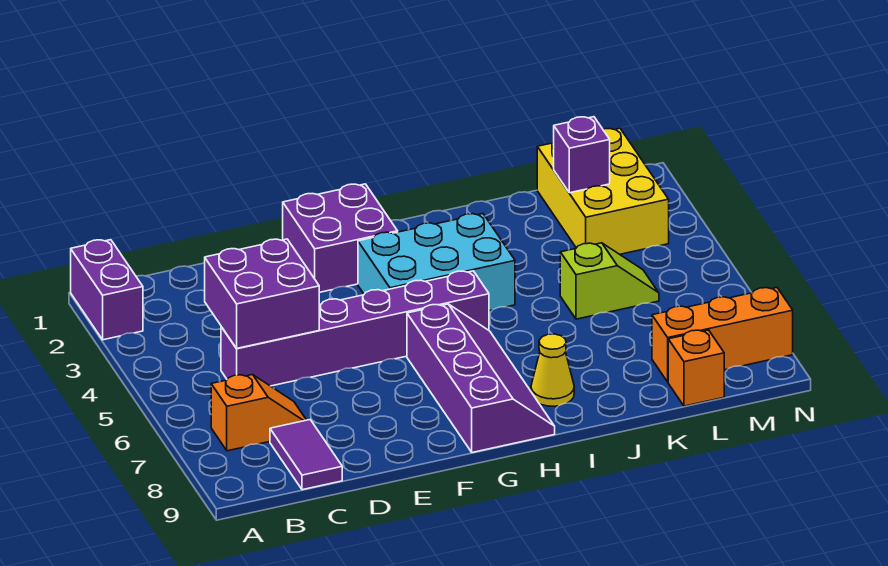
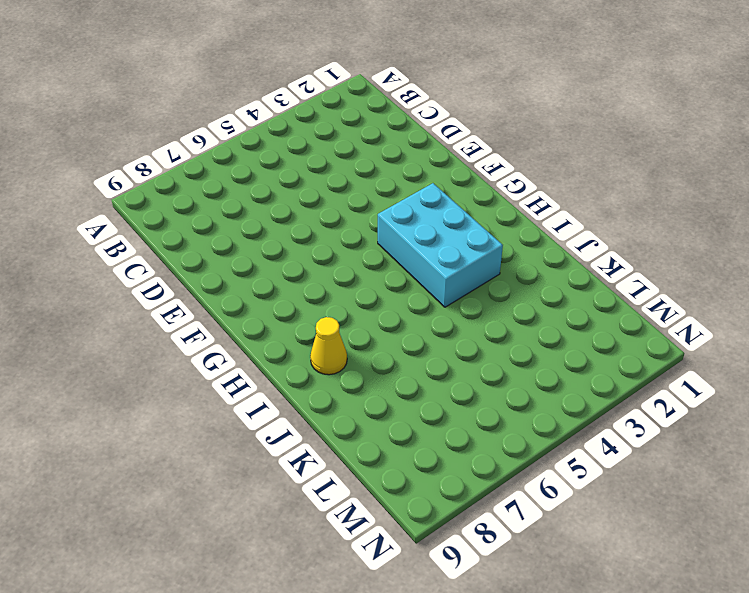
none -> purple 1x2 brick [71,240,143,340]
none -> orange 1x2 slope [211,375,306,451]
none -> purple 1x6 brick [221,271,489,386]

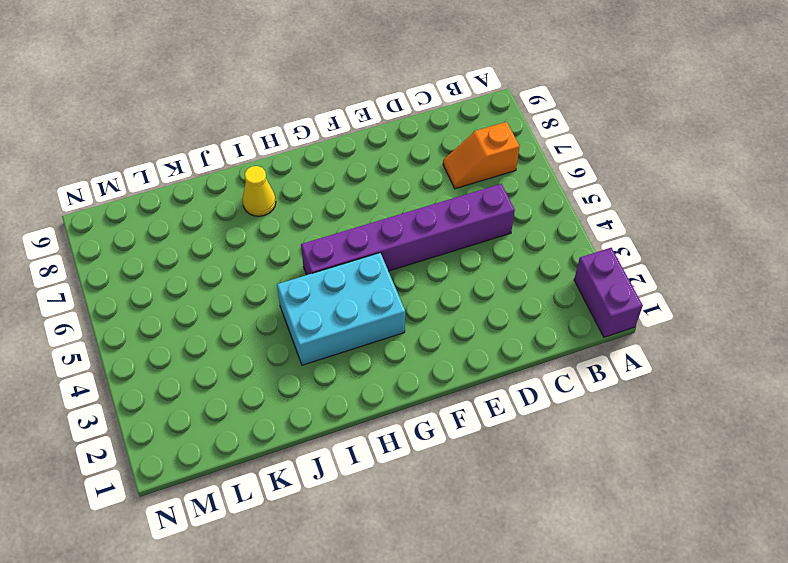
none -> purple 1x2 tile [270,420,342,490]
none -> purple 2x2 brick [283,184,398,292]
none -> purple 2x4 slope [407,304,555,452]

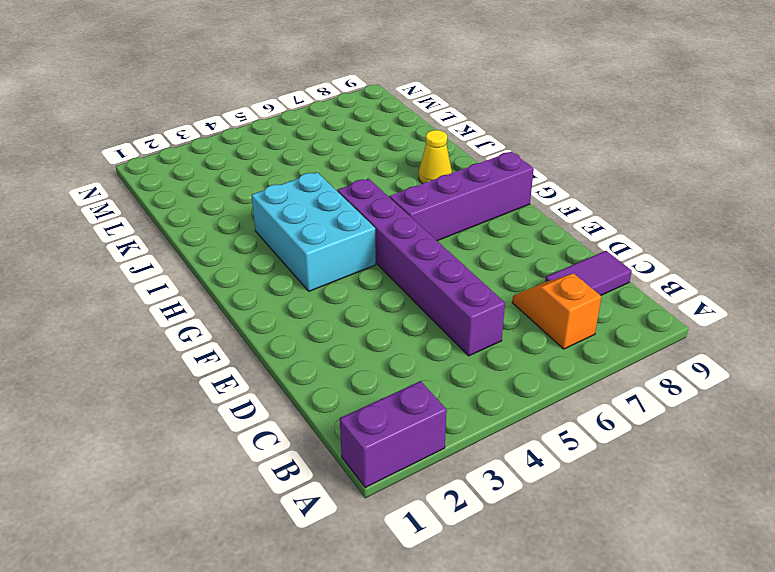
none -> purple 2x2 brick [283,184,398,292]
none -> lime 1x2 slope [560,243,659,319]
none -> yellow 2x3 brick [537,128,669,254]

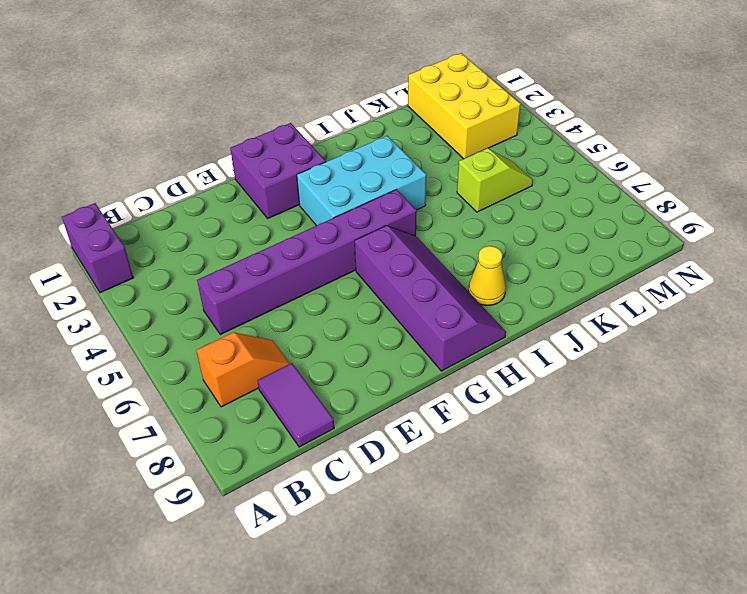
none -> orange 1x3 brick [652,288,793,382]
none -> orange 1x1 brick [668,330,724,406]
none -> purple 2x2 brick [205,239,319,348]

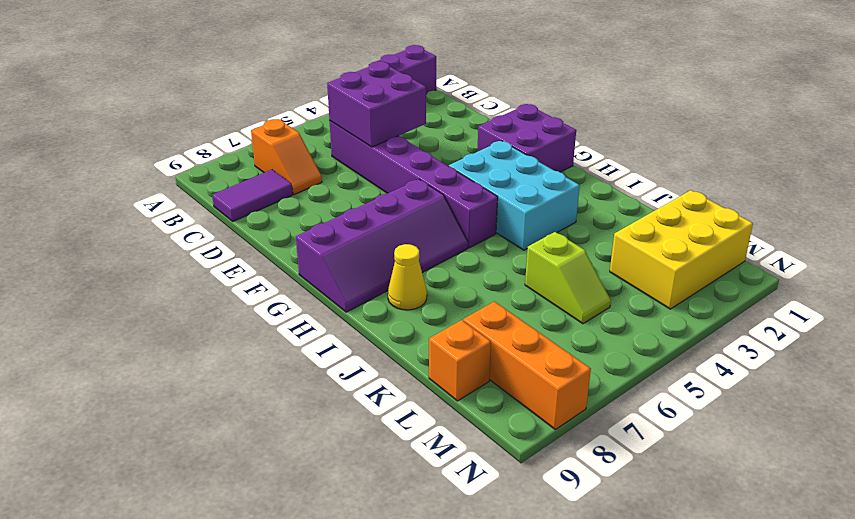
none -> purple 1x1 brick [554,117,610,193]

